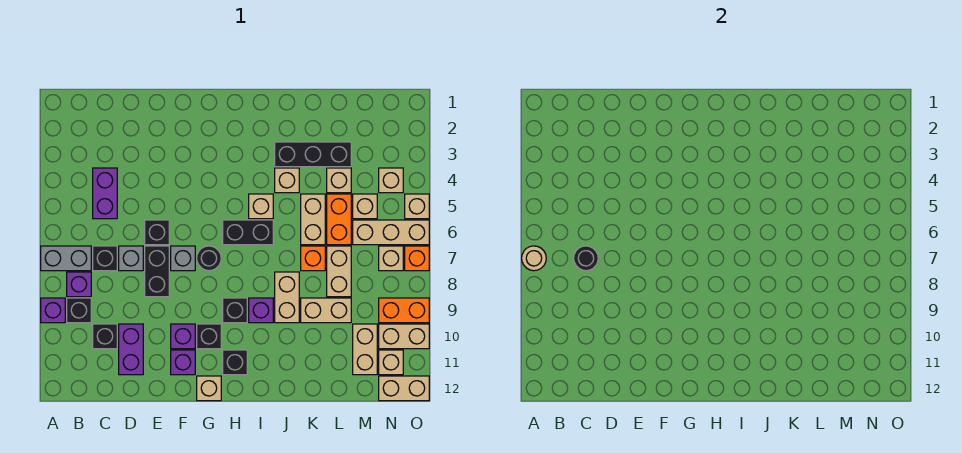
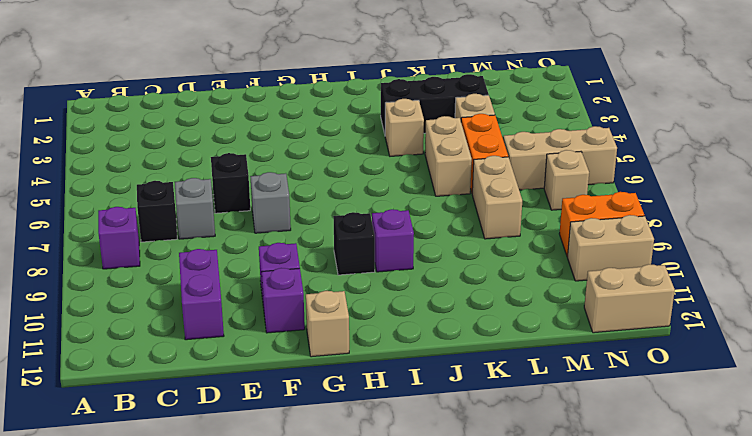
none -> grey 1x2 brick [41,246,91,271]
none -> purple 1x1 brick [41,298,65,323]
none -> black 1x1 brick [67,298,91,323]
none -> purple 1x2 brick [93,168,117,219]

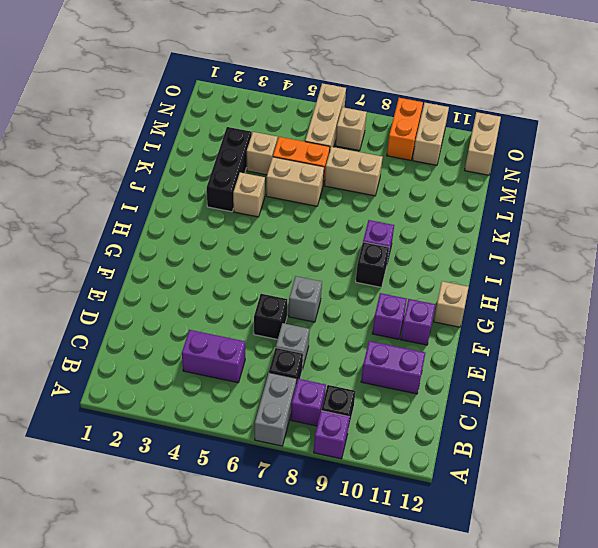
none -> black 1x1 brick [93,324,117,349]
none -> black 1x2 brick [145,246,169,297]
none -> black 1x1 round brick [197,246,221,271]
none -> black 1x1 brick [197,324,221,349]

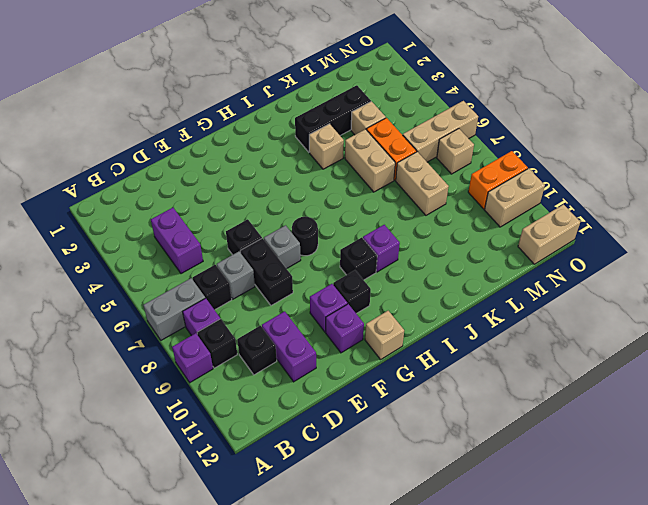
none -> black 1x2 brick [223,220,273,245]
none -> black 1x1 brick [223,350,247,375]
none -> tan 1x1 brick [249,194,273,219]
none -> tan 1x2 brick [275,272,299,323]

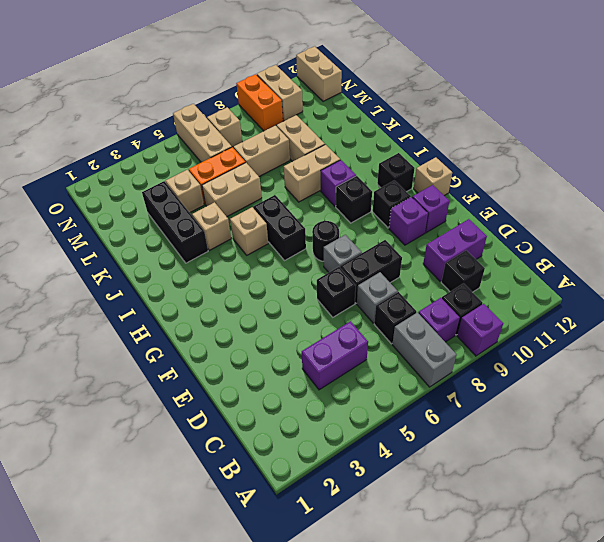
none -> orange 1x1 brick [301,246,325,271]
none -> tan 1x1 brick [353,194,377,219]
none -> tan 1x2 brick [353,324,377,375]
none -> tan 1x1 brick [379,168,403,193]

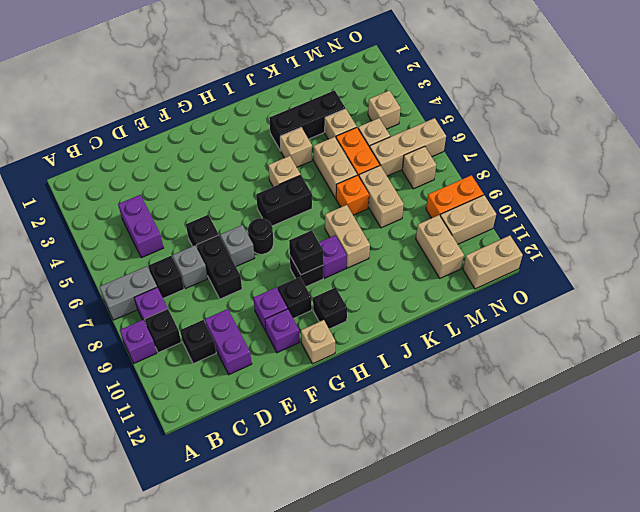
black 1x1 brick [289,230,323,275] -> none
none -> tan 1x2 brick [301,298,351,323]
none -> tan 1x1 brick [379,350,403,375]
none -> tan 1x1 brick [405,194,429,219]
none -> orange 1x1 brick [405,246,429,271]

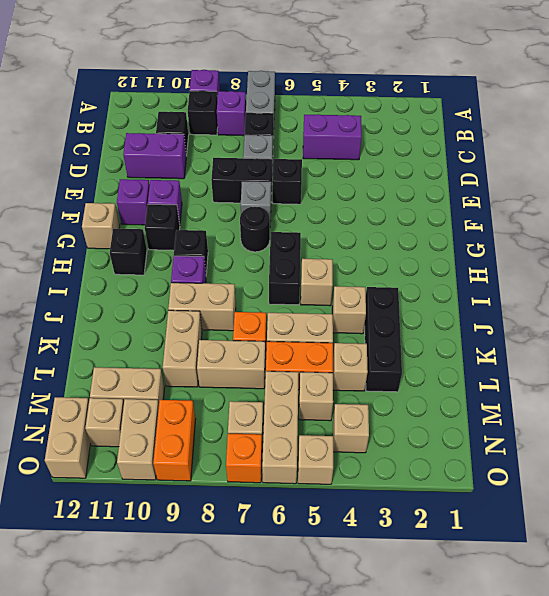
none -> tan 1x1 round brick [522,246,546,271]
none -> black 1x1 round brick [574,246,598,271]

